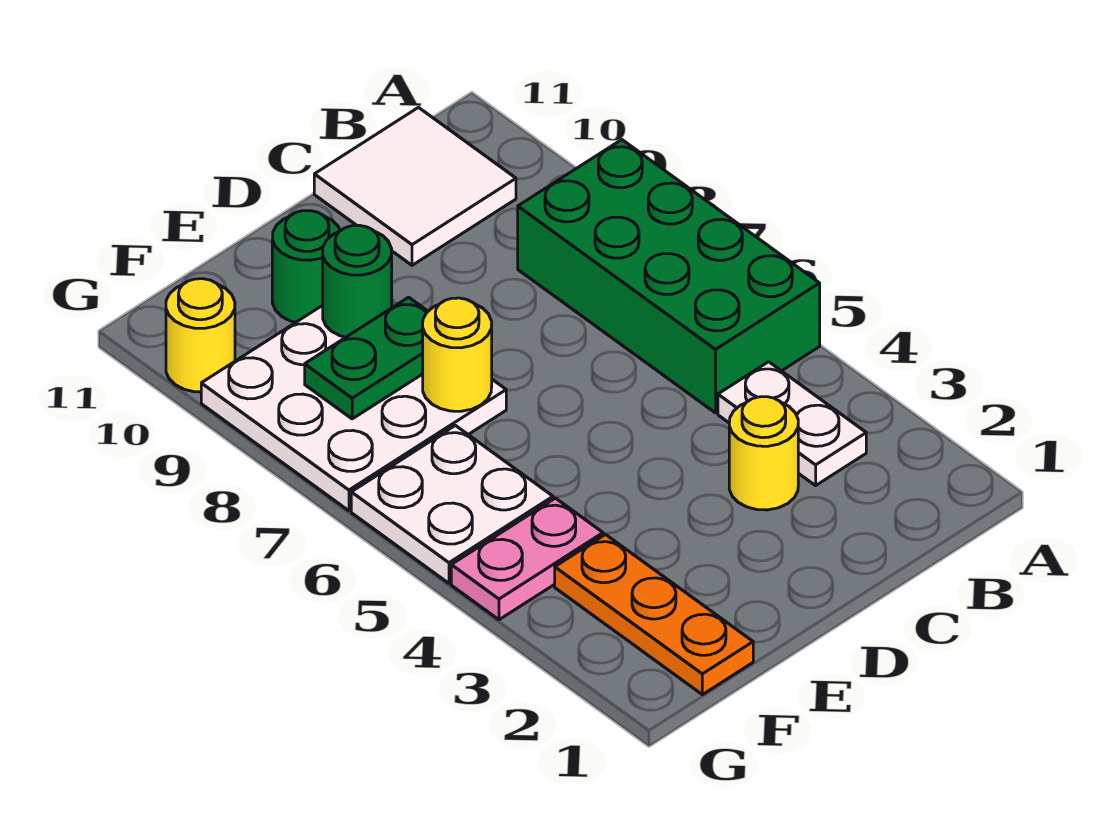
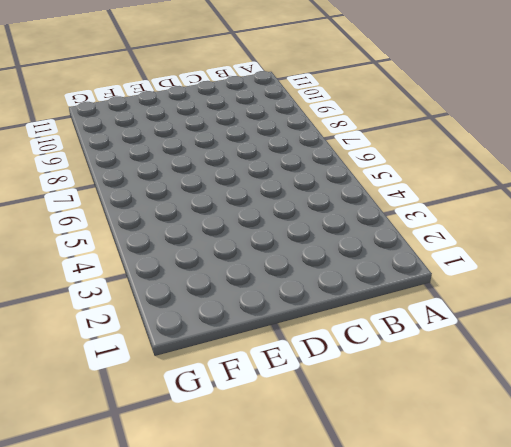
none -> green 2x4 brick [518,140,820,413]
none -> white 1x2 plate [718,362,866,485]
none -> white 2x2 tile [314,108,516,265]

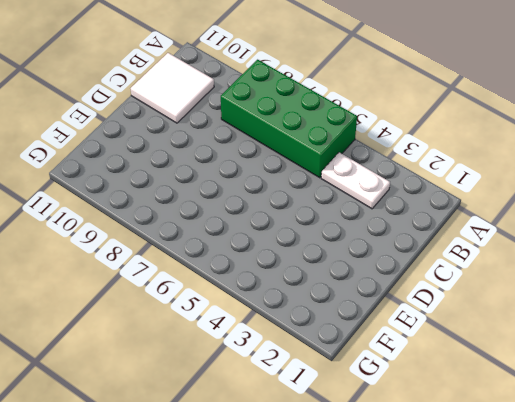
none -> yellow 1x1 round brick [729,397,798,510]
none -> white 3x3 plate [201,305,506,511]
none -> green 1x1 round brick [272,211,340,322]

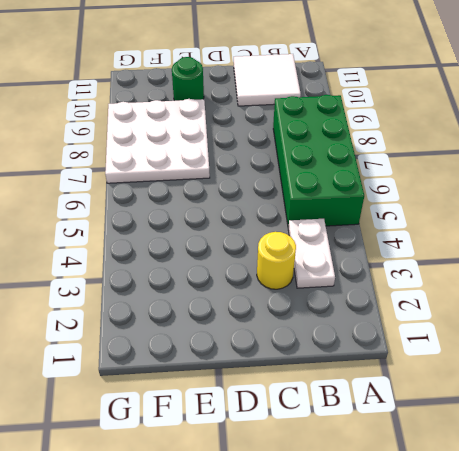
none -> orange 1x3 plate [555,535,753,695]
none -> pink 1x2 plate [451,498,603,620]
none -> white 2x2 plate [351,426,553,583]

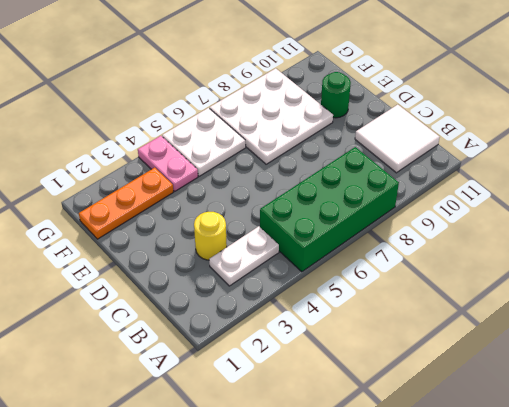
none -> yellow 1x1 round brick [166,279,235,392]
none -> yellow 1x1 round brick [423,298,492,411]
none -> green 1x2 plate [305,297,428,419]

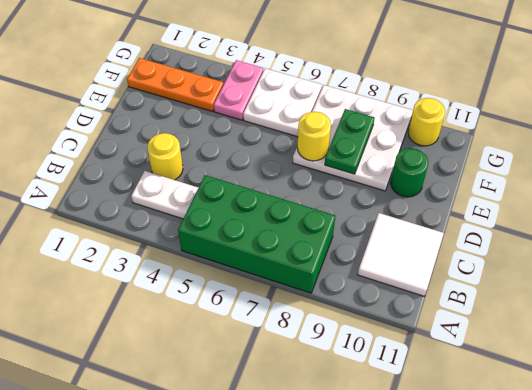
none -> green 1x1 round brick [323,225,392,337]

